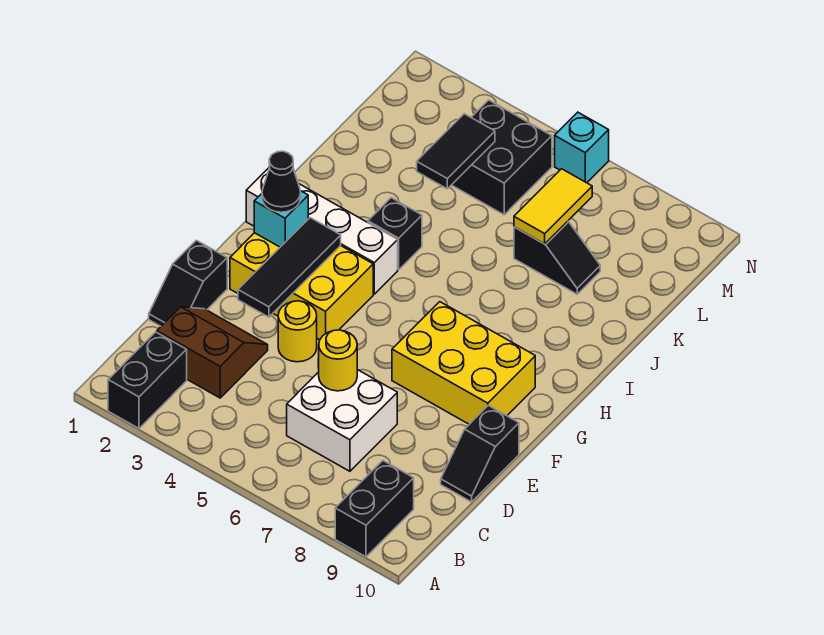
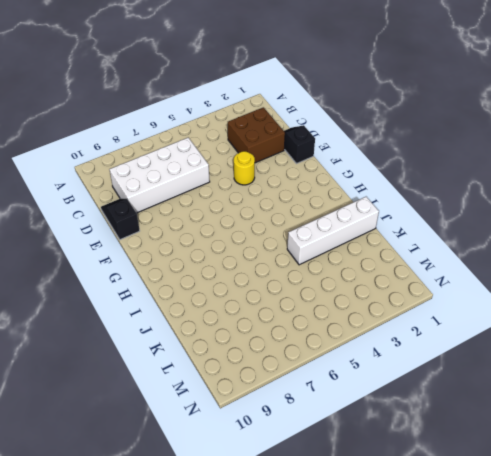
brown 2x2 brick [228,107,285,163] -> brown 2x2 slope [157,307,268,398]
white 2x4 brick [109,138,210,213] -> white 2x2 brick [287,370,397,471]
white 1x4 brick [287,197,379,265] -> white 1x4 brick moved to [246,167,398,294]
none -> black 1x2 brick [108,332,187,428]
none -> black 1x2 brick [335,461,414,557]
none -> yellow 2x3 brick [230,233,373,340]

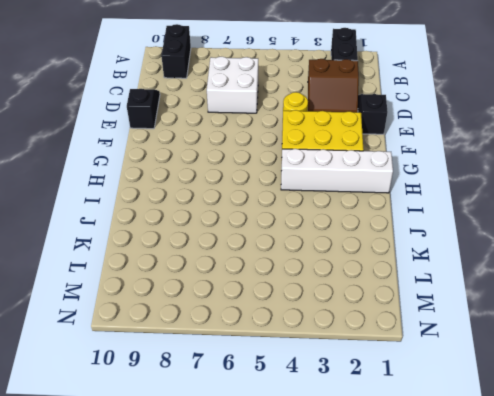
none -> yellow 2x3 brick [392,302,535,424]
none -> black 1x1 brick [368,198,422,270]
none -> black 1x2 slope [514,221,600,294]

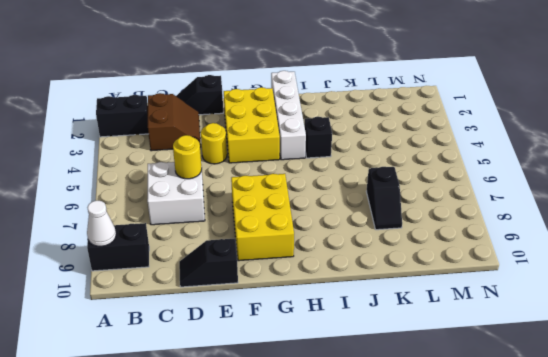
white 1x1 cone [87,200,116,246] -> none
none -> black 2x2 brick [452,100,552,215]
none -> cyan 1x1 brick [555,112,609,183]
none -> black 1x3 tile [238,218,341,317]

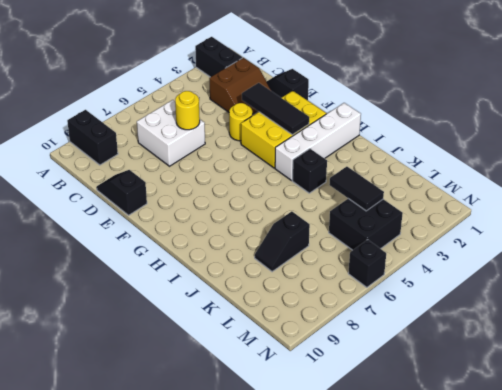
black 1x1 brick [348,240,386,287] -> cyan 1x1 brick [555,112,609,183]
none -> yellow 2x3 brick [392,302,535,424]
none -> cyan 1x1 brick [254,191,308,247]
none -> yellow 1x2 tile [514,169,592,244]

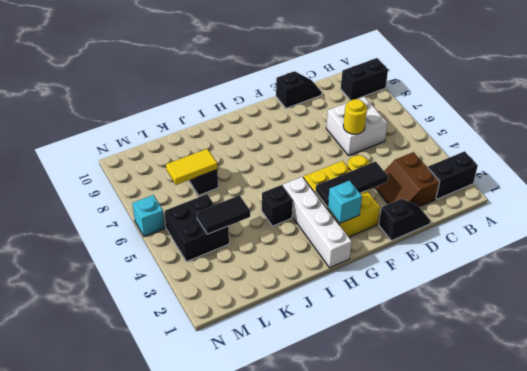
none -> yellow 2x3 brick [392,302,535,424]
none -> black 1x1 cone [262,151,301,212]

